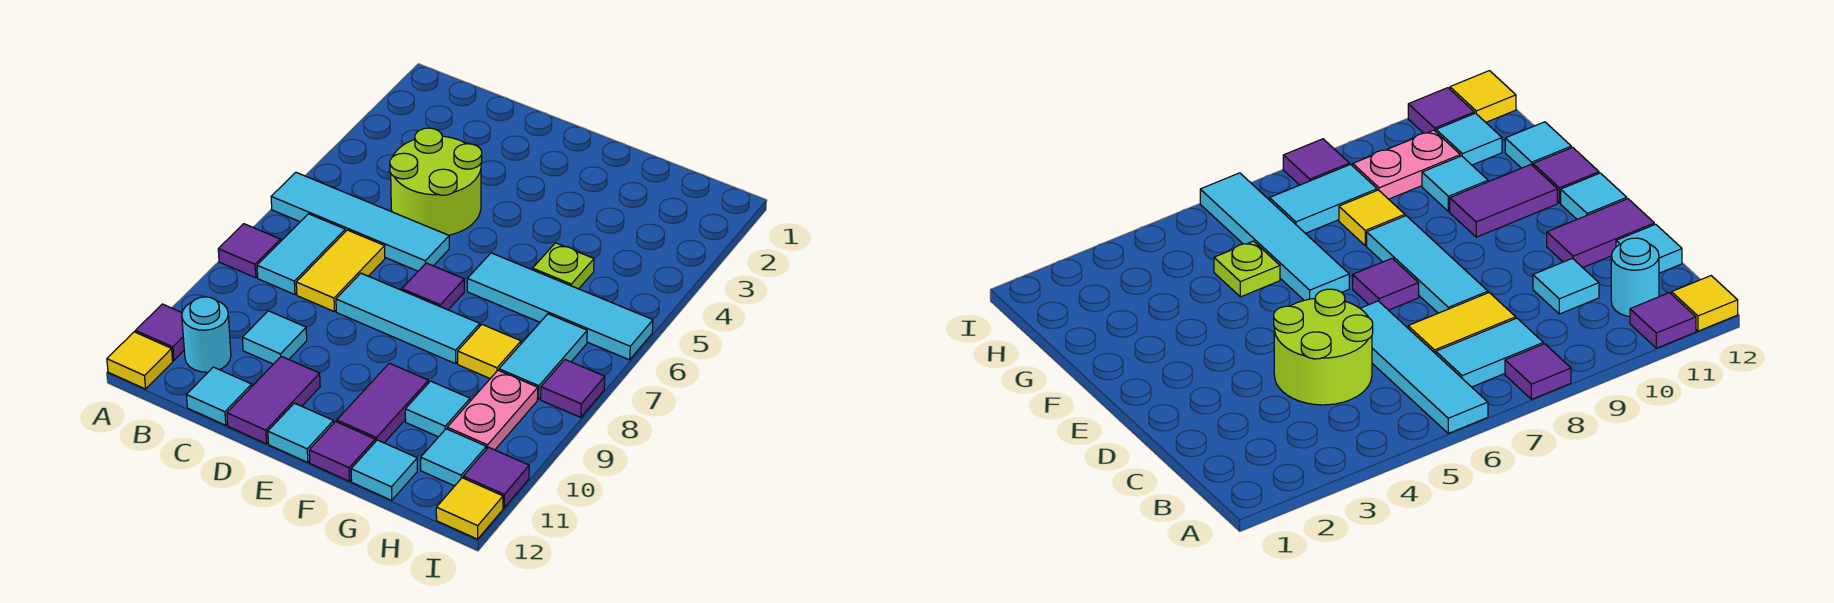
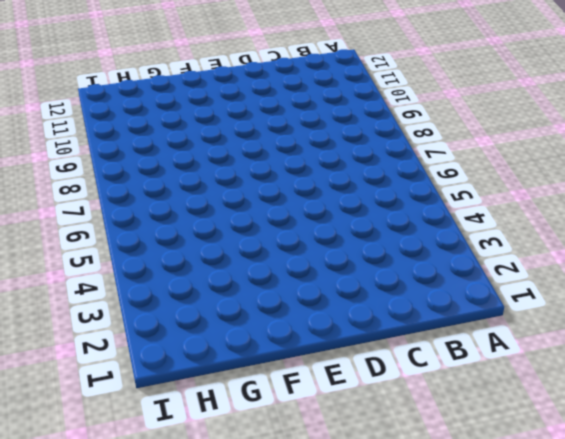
none -> cyan 1x4 tile [271,172,449,271]
none -> purple 1x1 tile [218,224,281,278]
none -> purple 1x1 tile [136,304,184,360]

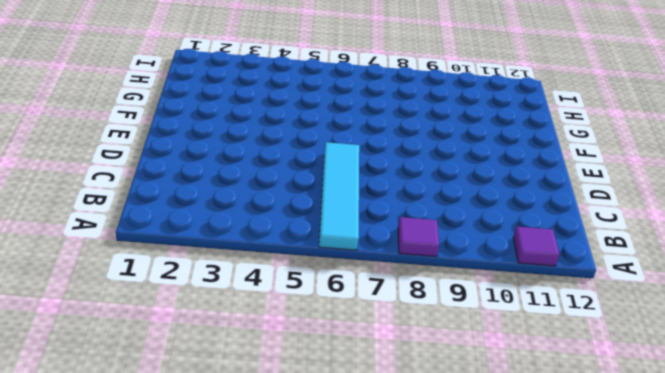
none -> yellow 1x1 tile [107,332,173,389]
none -> cyan 1x2 tile [257,214,345,295]
none -> cyan 1x1 round brick [182,297,231,372]

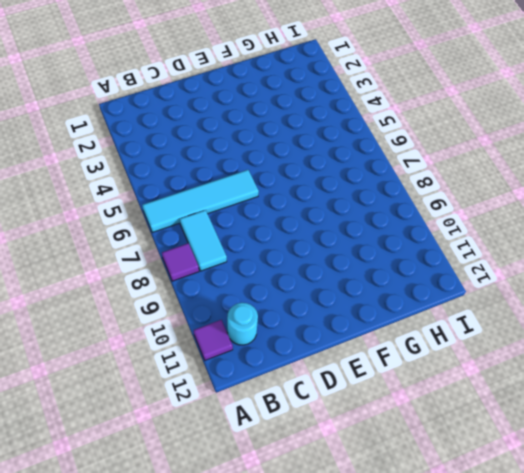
none -> yellow 1x1 tile [107,332,173,389]
none -> lime 2x2 round brick [390,128,482,235]
none -> yellow 1x2 tile [296,230,385,311]

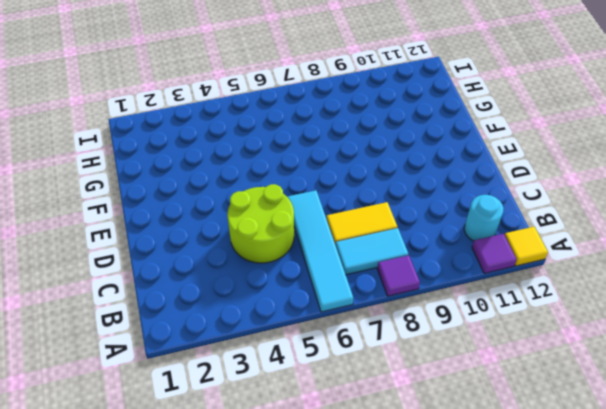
none -> cyan 1x1 tile [242,311,307,364]
none -> cyan 1x1 tile [186,367,252,425]
none -> cyan 1x3 tile [336,273,480,364]

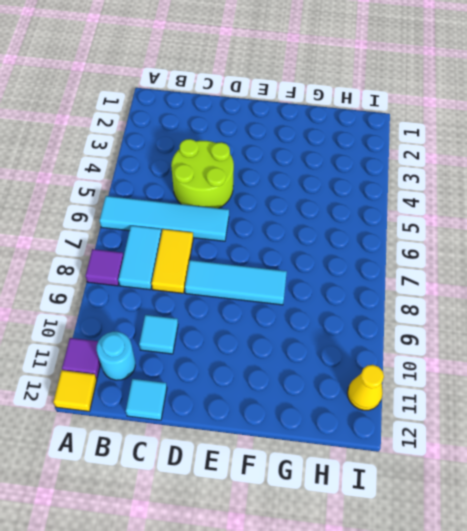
yellow 1x1 cone [347,365,384,410] -> purple 1x1 tile [463,447,529,508]
none -> purple 1x2 tile [227,356,320,444]
none -> purple 1x1 tile [402,263,464,310]
none -> cyan 1x1 tile [268,403,334,462]

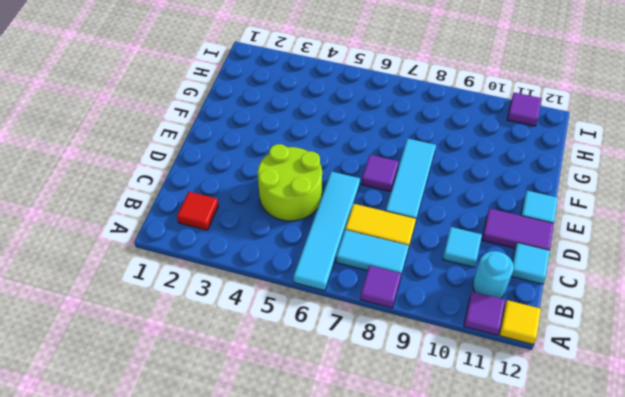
red 1x1 tile [177,192,219,230] -> none
none -> cyan 1x4 tile [467,253,653,360]
none -> purple 1x2 tile [337,363,428,443]
none -> purple 1x1 tile [309,422,375,481]

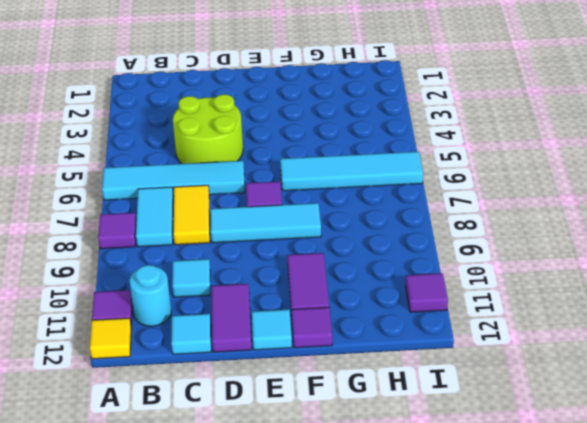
none -> lime 1x1 plate [532,243,594,289]
none -> yellow 1x1 tile [458,325,521,378]
none -> cyan 1x1 tile [405,381,470,437]

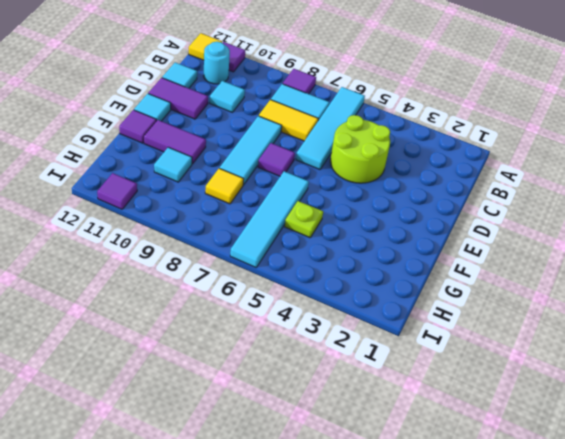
none -> cyan 1x1 tile [351,440,417,500]
none -> cyan 1x2 tile [499,314,587,399]
none -> pink 1x2 plate [447,370,538,450]

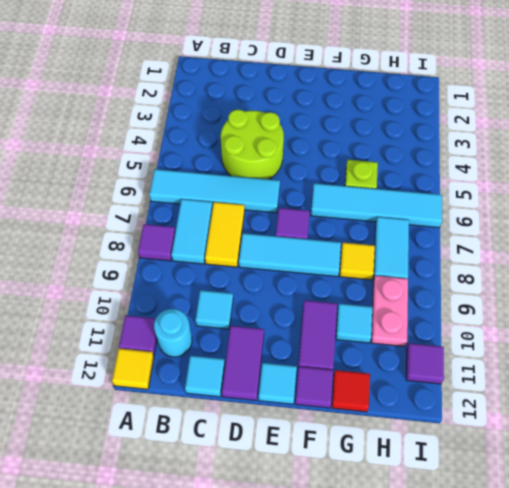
red 1x1 tile [332,370,370,412] -> cyan 1x1 tile [351,440,417,500]
none -> cyan 1x1 tile [421,429,486,486]
none -> purple 1x1 tile [541,360,605,417]
none -> yellow 1x1 tile [436,478,503,539]

